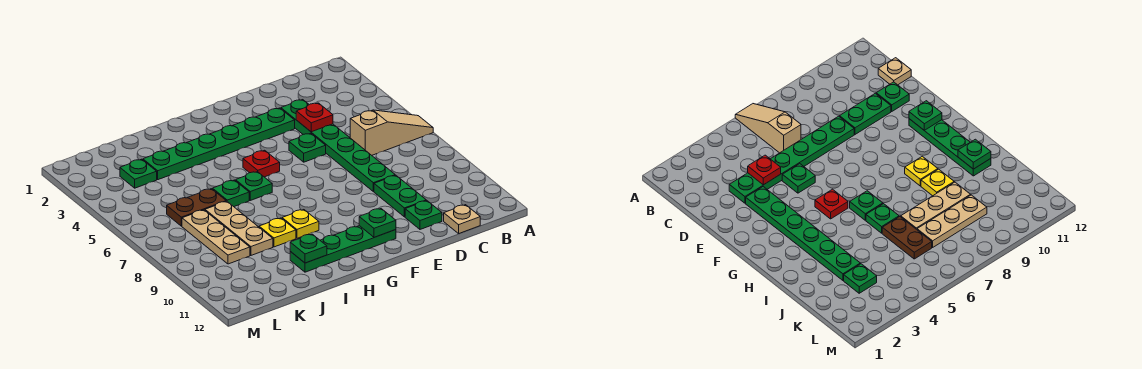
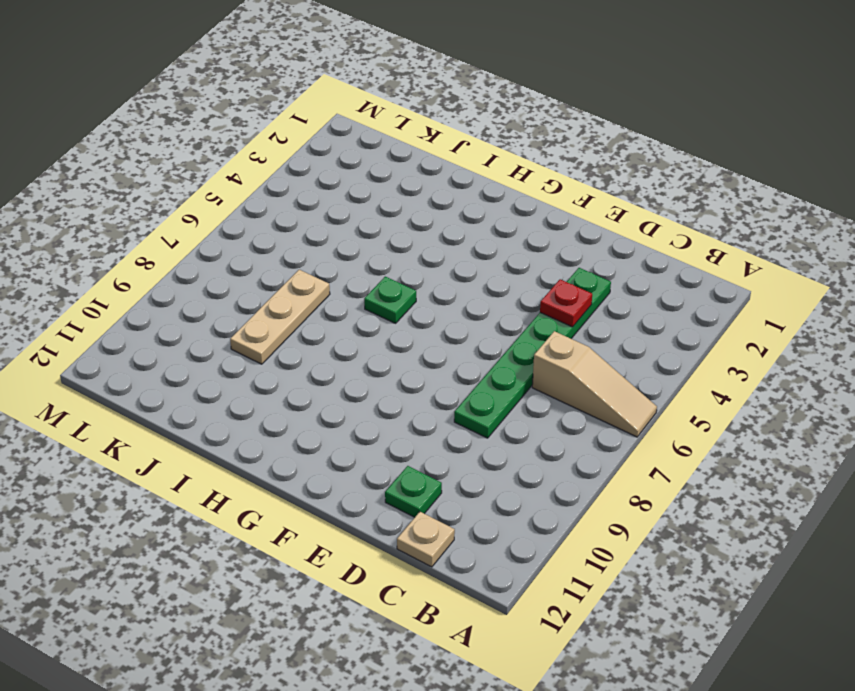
none -> green 1x2 plate [374,175,426,217]
none -> green 1x6 plate [143,108,295,180]
none -> green 1x1 plate [289,133,326,162]

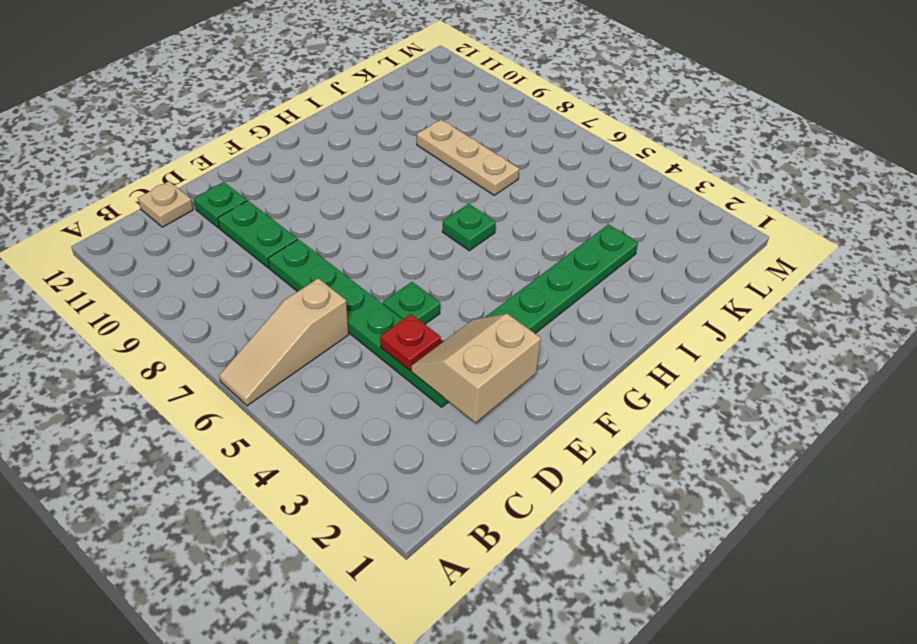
tan 2x2 slope [411,314,541,423] -> none
none -> green 1x4 plate [290,226,396,272]
none -> red 1x1 plate [243,150,280,177]
none -> yellow 1x1 plate [282,210,319,238]

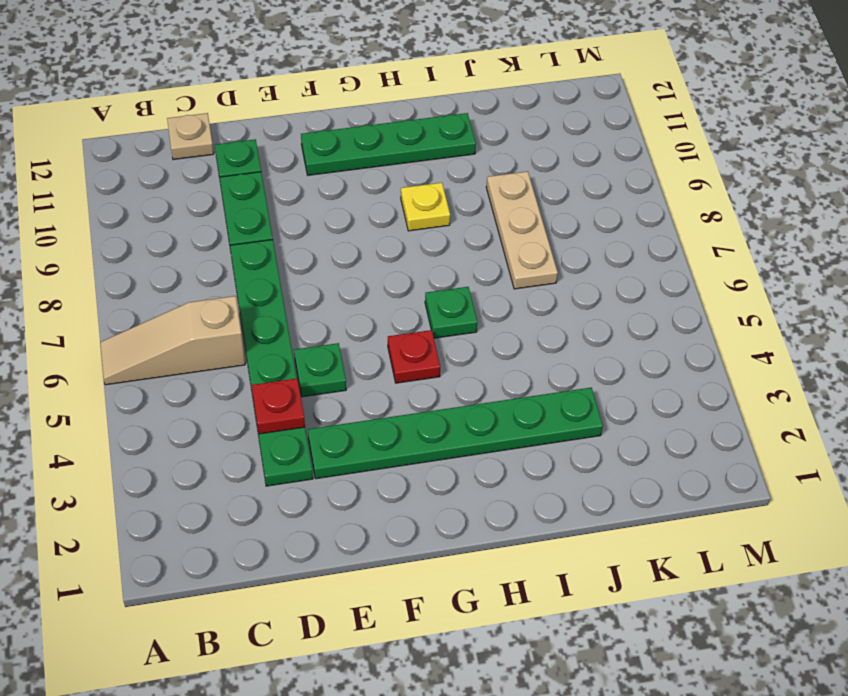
none -> green 1x1 plate [213,180,249,207]
none -> yellow 1x1 plate [259,218,296,247]
none -> brown 1x2 plate [167,189,226,226]

